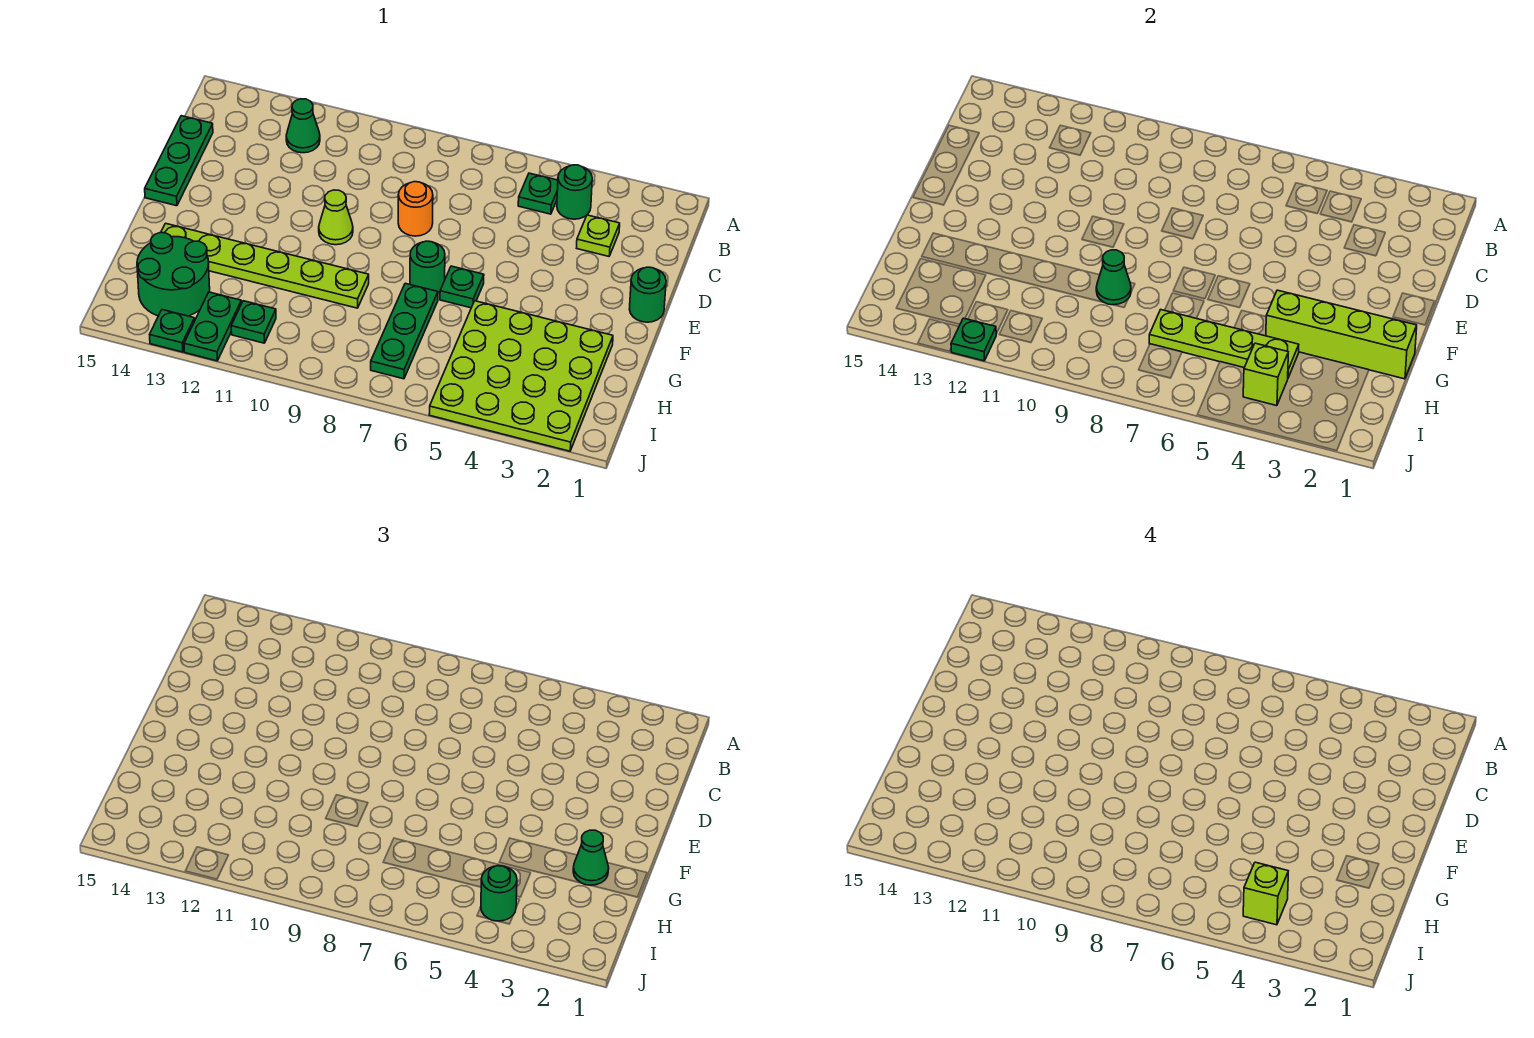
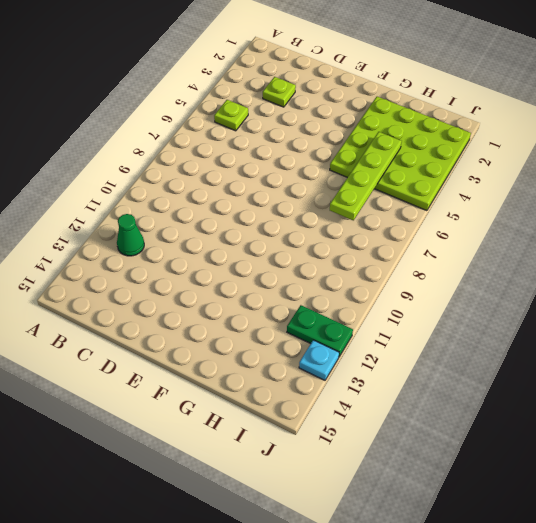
lime 1x1 plate [214,100,248,131] -> green 1x1 plate [518,173,558,214]
cyan 1x1 plate [299,340,339,380] -> green 1x1 plate [150,310,195,352]
none -> green 1x1 round brick [557,165,592,219]
none -> green 1x3 plate [145,116,213,206]
none -> orange 1x1 round brick [398,182,433,236]

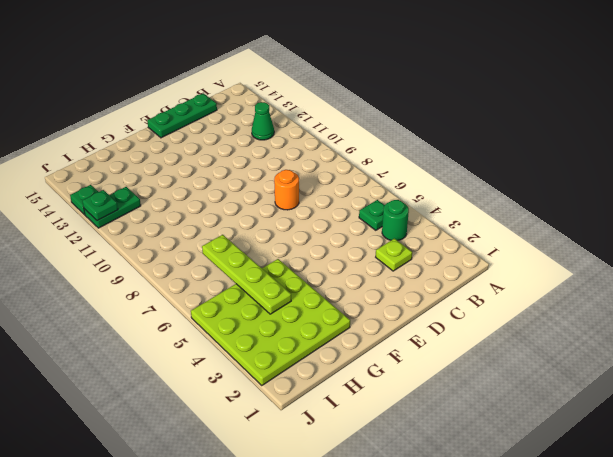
none -> green 1x1 round brick [630,267,666,322]
none -> lime 1x1 cone [319,190,353,245]
none -> green 1x1 plate [440,266,484,308]

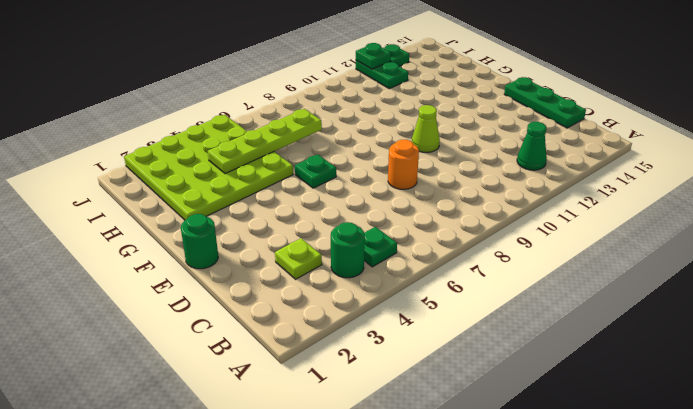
none -> green 1x1 round brick [410,241,445,293]
none -> green 1x3 plate [371,283,438,379]
none -> lime 1x6 plate [161,223,369,308]

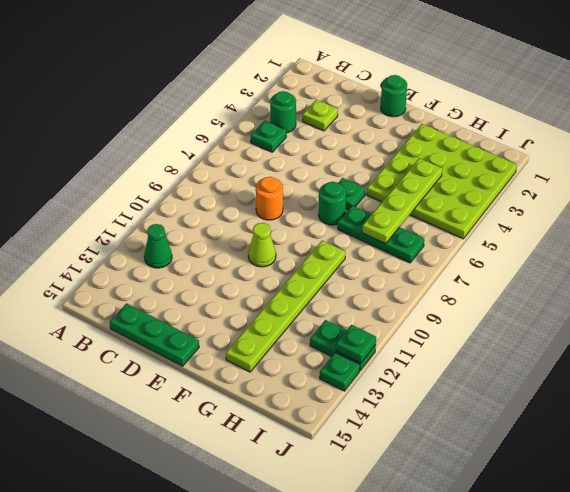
none -> green 2x2 round brick [137,233,210,316]
none -> green 1x1 plate [231,301,276,343]
none -> lime 1x4 brick [1266,290,1417,379]

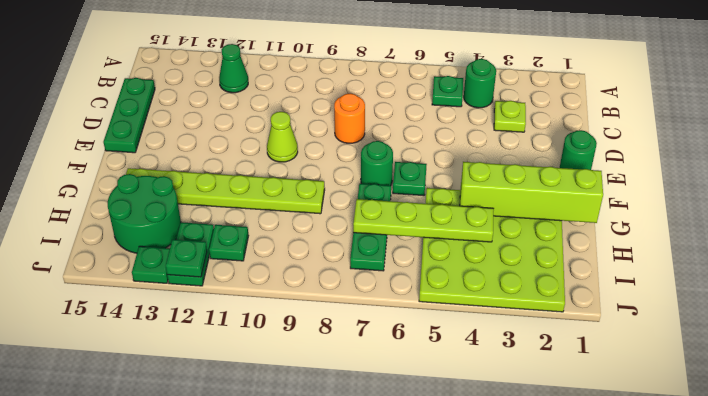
none -> green 1x1 cone [1096,250,1131,305]
none -> lime 1x1 brick [1243,343,1288,406]
none -> green 1x1 cone [573,830,609,886]

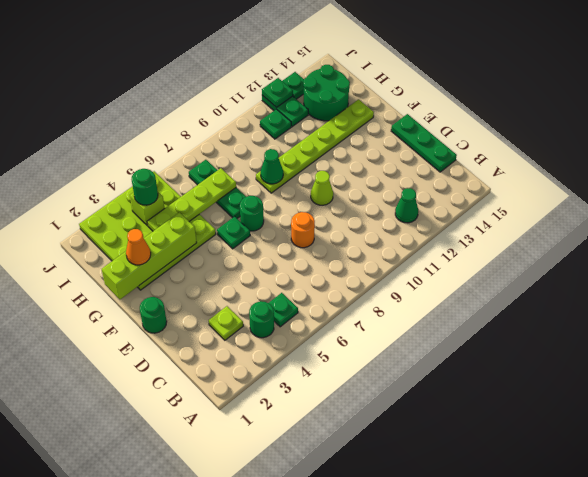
orange 1x1 cone [126,229,151,265] -> green 1x1 cone [573,830,609,886]
none -> lime 1x1 brick [1243,862,1288,925]

